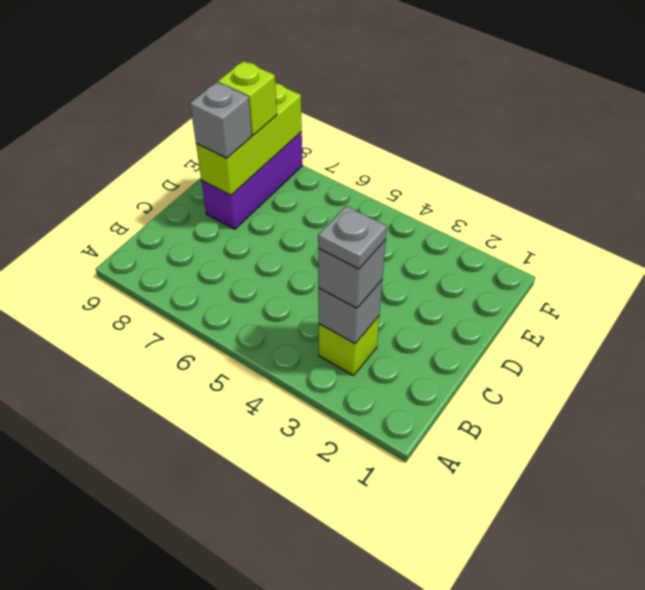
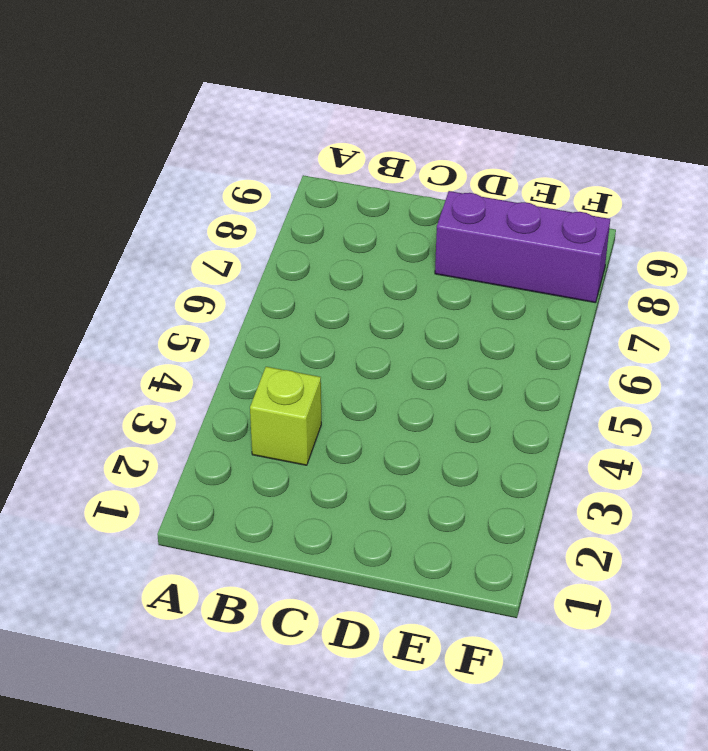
none -> grey 1x1 brick [318,280,382,344]
none -> lime 1x3 brick [196,83,302,195]

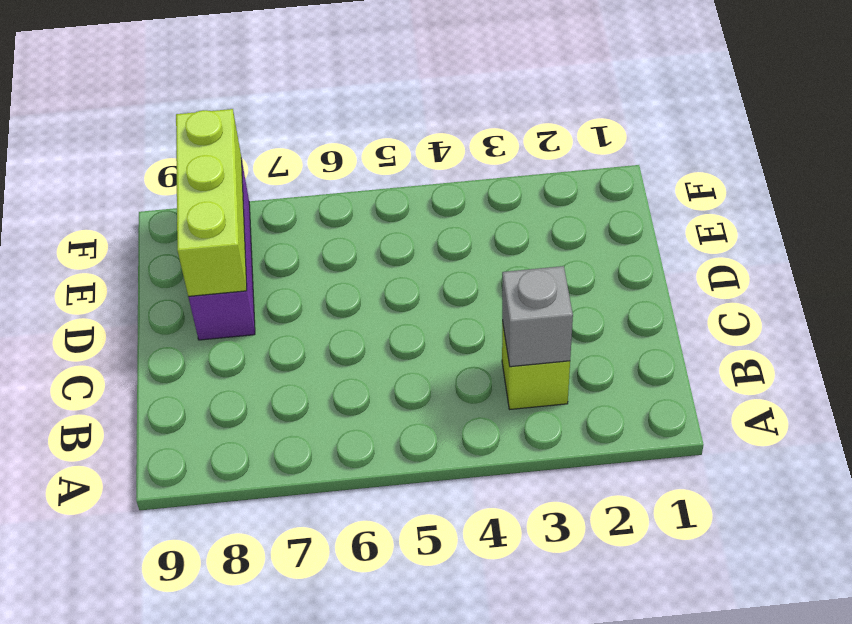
none -> grey 1x1 brick [318,240,386,308]
none -> grey 1x1 brick [190,82,252,158]

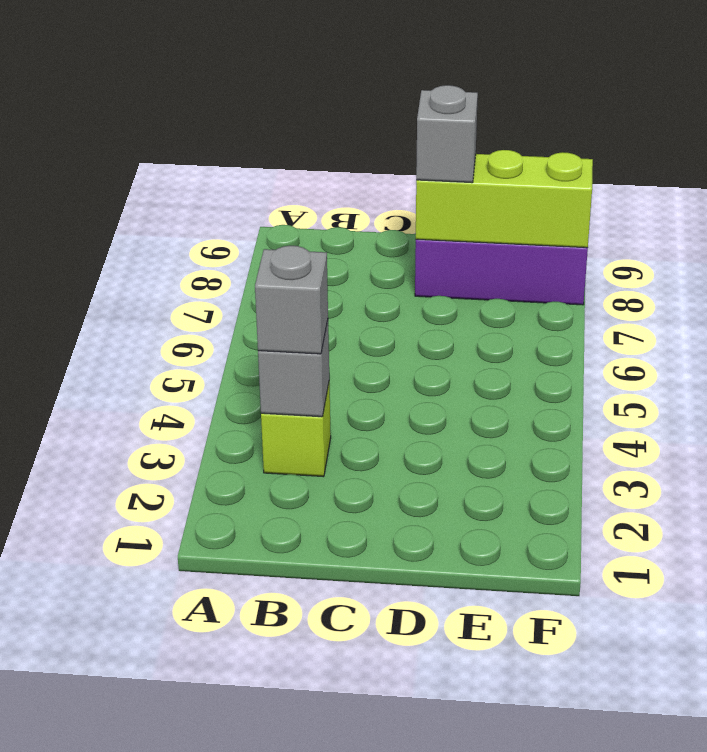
none -> lime 1x1 brick [218,61,277,135]
none -> grey 1x1 plate [318,206,387,269]

